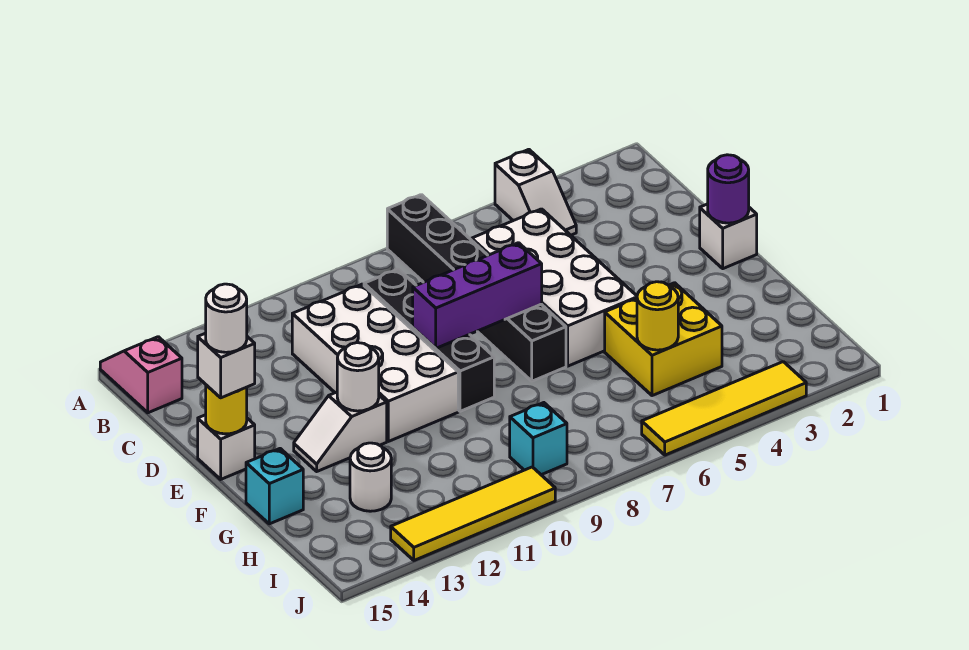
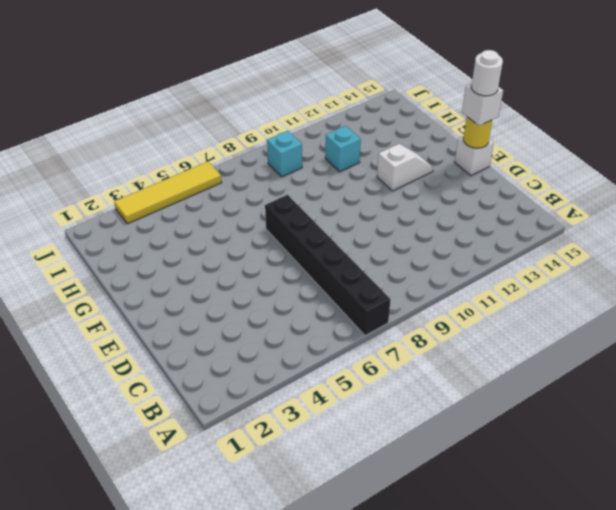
cyan 1x1 brick [325,126,361,172] -> cyan 1x1 brick moved to [246,449,303,524]
none -> white 1x2 slope [495,149,576,235]
none -> pink 1x2 slope [100,337,182,413]
none -> white 2x4 brick [472,209,637,366]

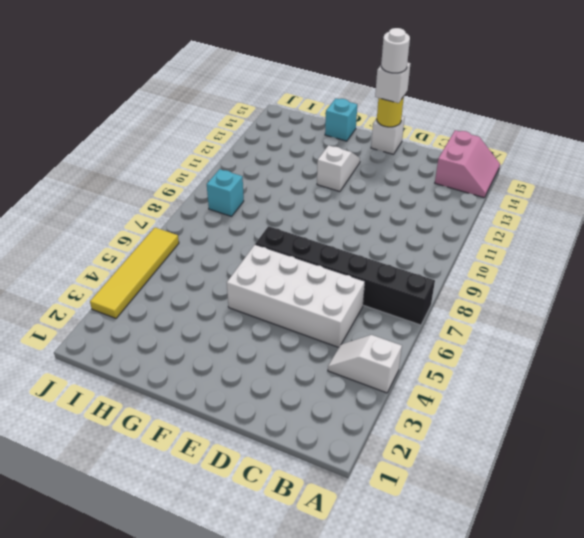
pink 2x2 slope [435,130,500,198] -> pink 1x2 slope [100,337,182,413]
none -> black 1x4 brick [364,269,494,411]
none -> white 2x4 brick [292,284,458,441]
none -> white 1x1 brick [700,204,757,269]

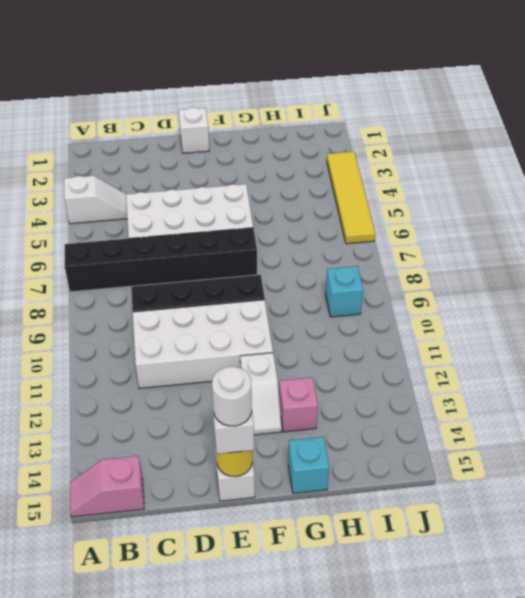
pink 1x1 brick [279,377,318,432] -> none
none -> yellow 2x2 brick [605,283,722,396]
none -> white 1x1 round brick [350,443,391,511]
none -> yellow 1x4 tile [391,467,555,560]

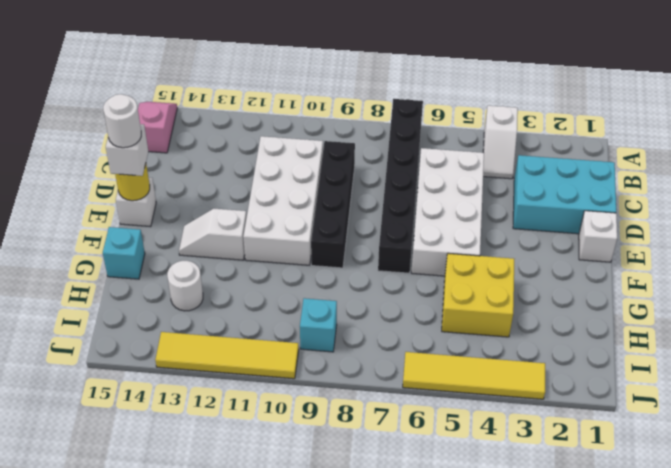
cyan 2x3 brick [513,155,616,234] -> none
none -> purple 1x1 round brick [708,155,749,223]
none -> purple 1x3 brick [413,243,542,348]
none -> white 1x1 round brick [337,343,379,411]

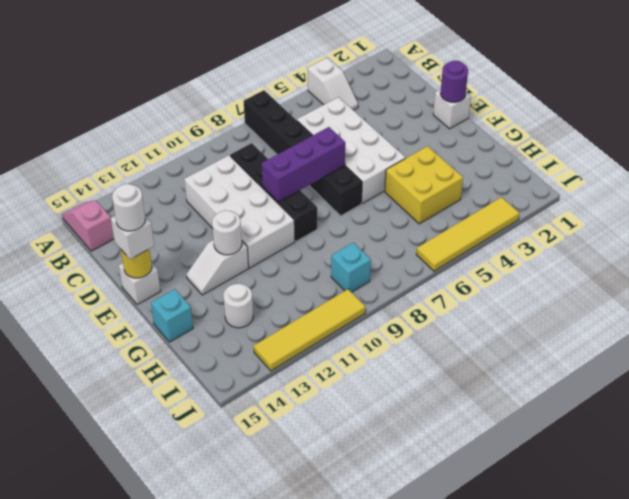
none -> yellow 1x1 round brick [637,282,678,350]

